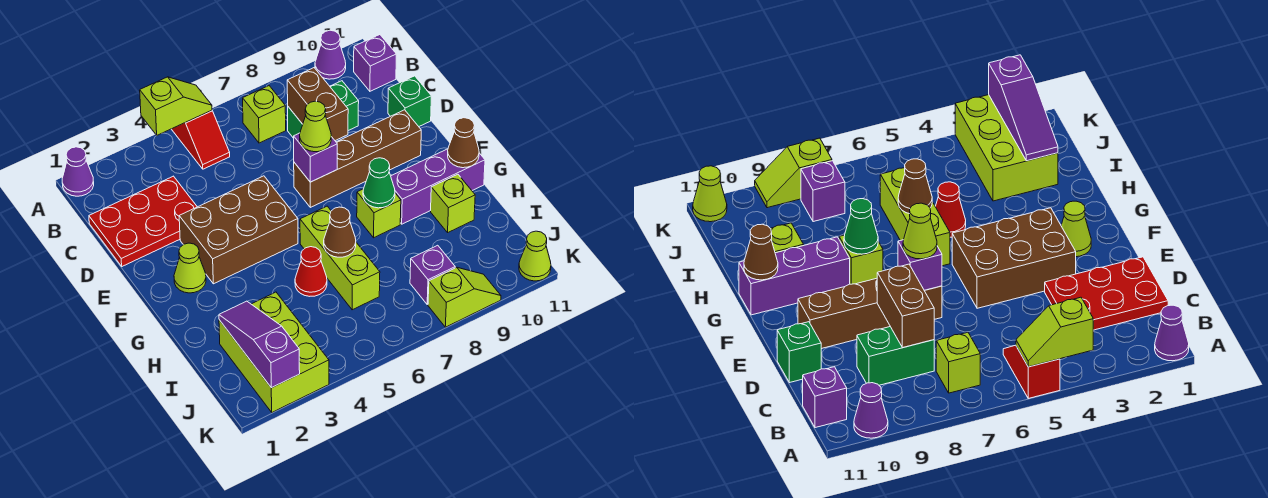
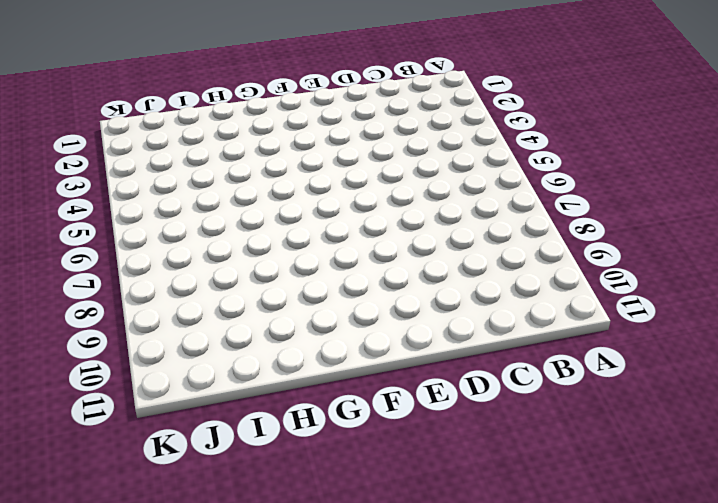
none -> purple 1x1 cone [62,147,94,196]
none -> red 1x2 slope [172,110,230,169]
none -> purple 1x1 cone [315,30,346,79]

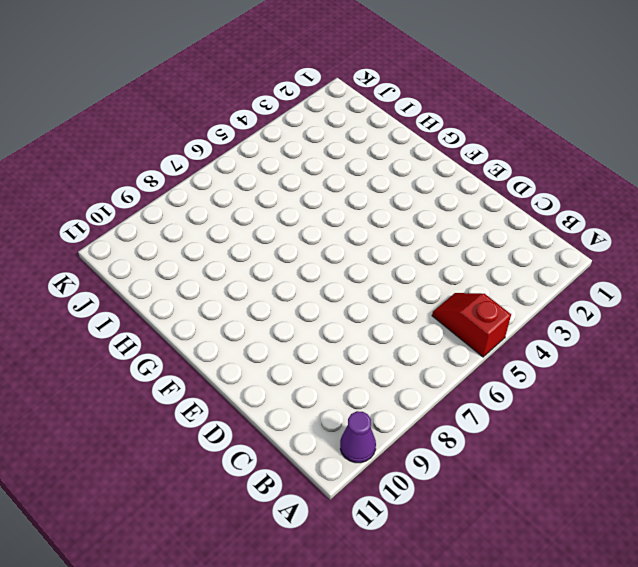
none -> purple 1x1 cone [62,147,94,196]
none -> lime 1x1 brick [243,86,286,143]
none -> purple 1x1 brick [354,35,396,91]

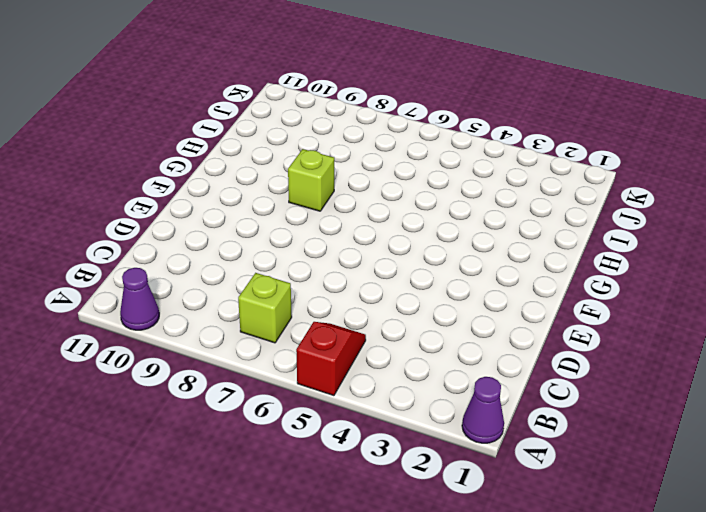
none -> purple 1x1 brick [354,35,396,91]
none -> red 2x3 plate [89,176,197,266]
none -> green 1x2 brick [288,81,359,138]

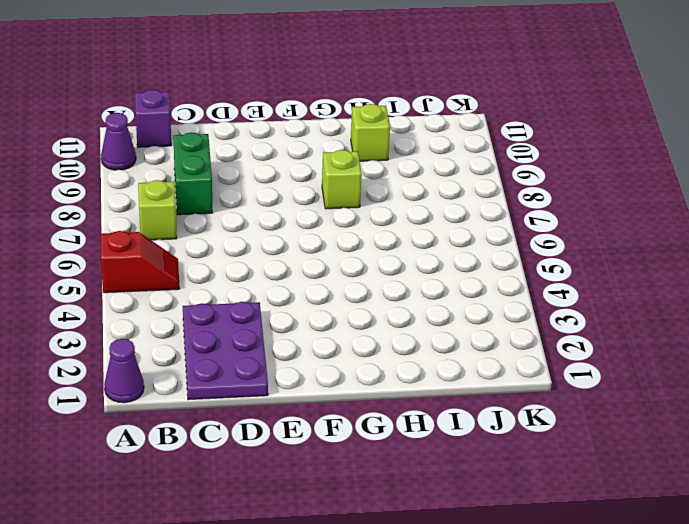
purple 2x3 plate [183,302,268,400] -> red 2x3 plate [89,176,197,266]
none -> green 1x1 brick [388,76,431,126]
none -> brown 2x3 brick [179,176,298,284]
none -> brown 1x4 brick [294,110,421,207]

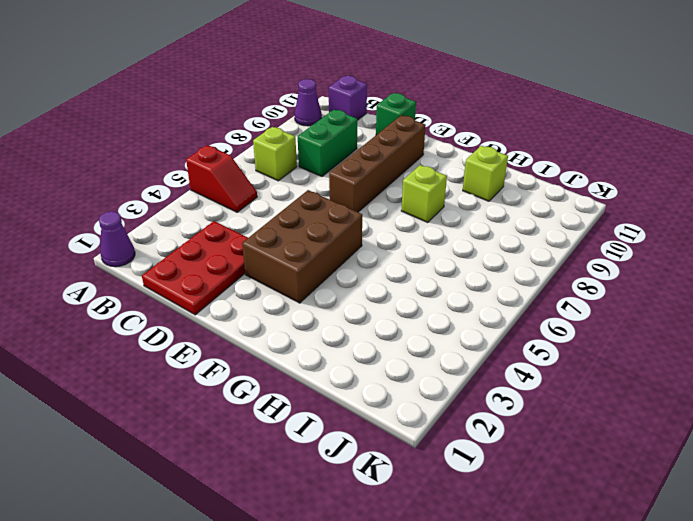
none -> lime 1x1 cone [174,243,206,293]
none -> lime 1x3 brick [300,206,380,310]
none -> purple 1x3 brick [391,149,485,224]

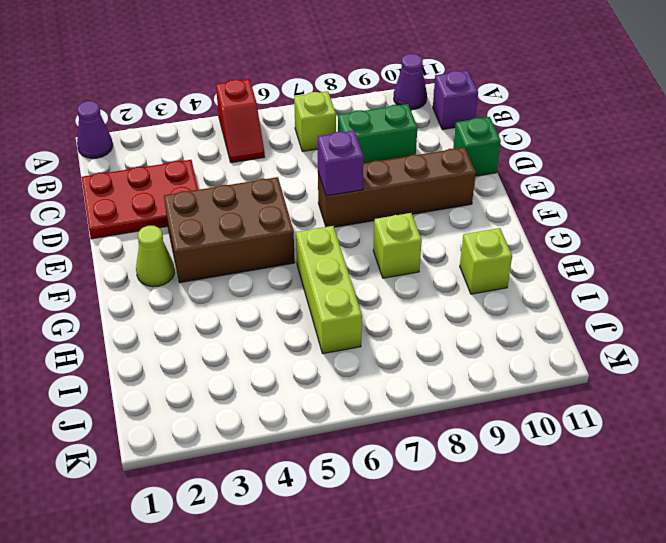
none -> purple 1x3 brick [391,149,485,224]
none -> red 1x1 cone [295,247,327,296]
none -> lime 2x3 brick [219,292,329,412]

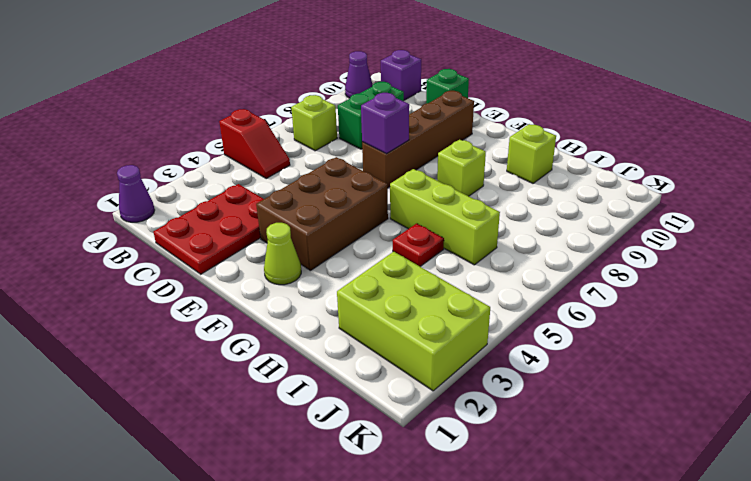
red 1x1 plate [393,223,444,266] -> red 1x1 cone [295,247,327,296]
none -> purple 1x3 brick [391,149,485,224]
none -> purple 1x1 brick [410,245,455,304]
none -> lime 1x2 slope [428,267,501,327]

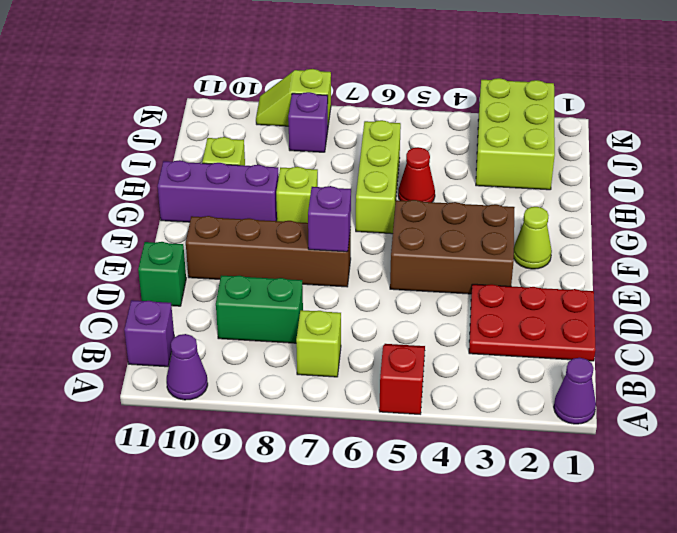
none -> lime 1x1 cone [519,231,551,281]
none -> lime 1x2 slope [140,77,212,135]
none -> brown 1x2 brick [287,68,348,141]

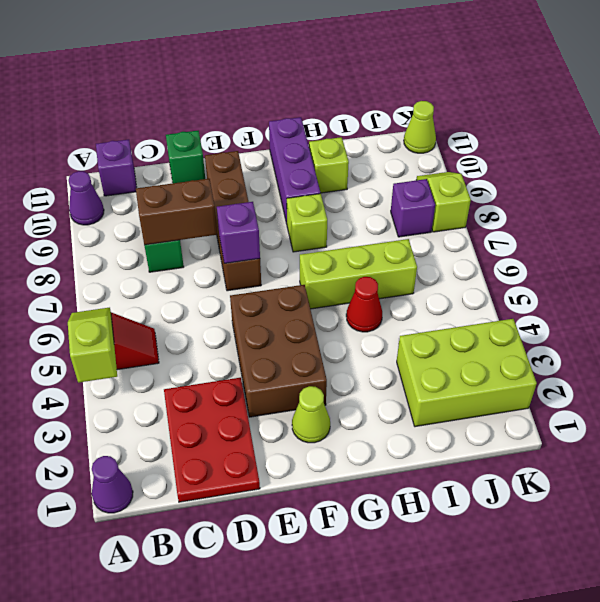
none -> lime 1x1 brick [243,86,286,143]
none -> green 1x1 cone [363,158,395,208]
none -> brown 1x1 cone [448,118,479,168]

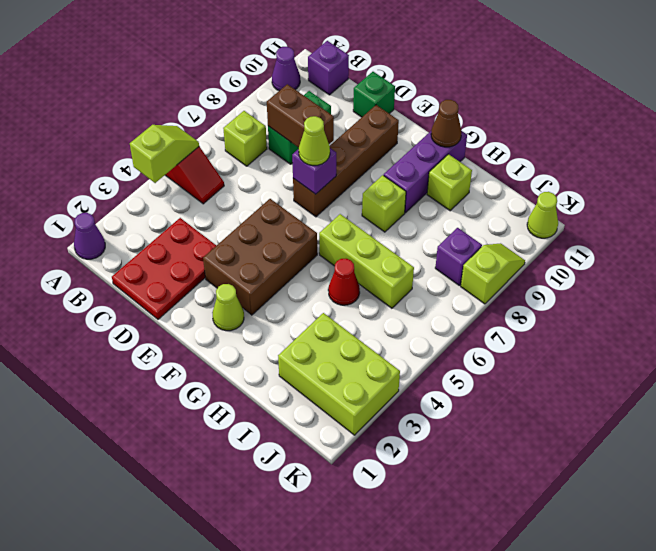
none -> green 1x1 cone [363,158,395,208]
none -> brown 1x1 cone [324,207,356,257]
none -> purple 1x3 slope [219,301,300,388]

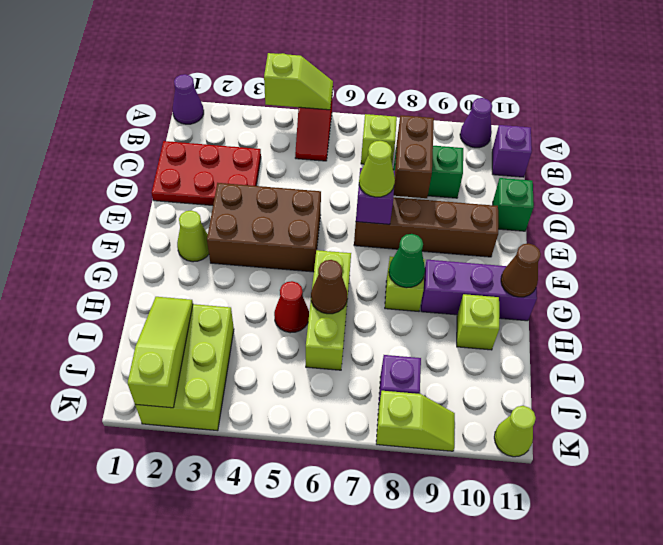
lime 1x3 slope [128,297,193,408] -> purple 1x3 slope [219,301,300,388]

